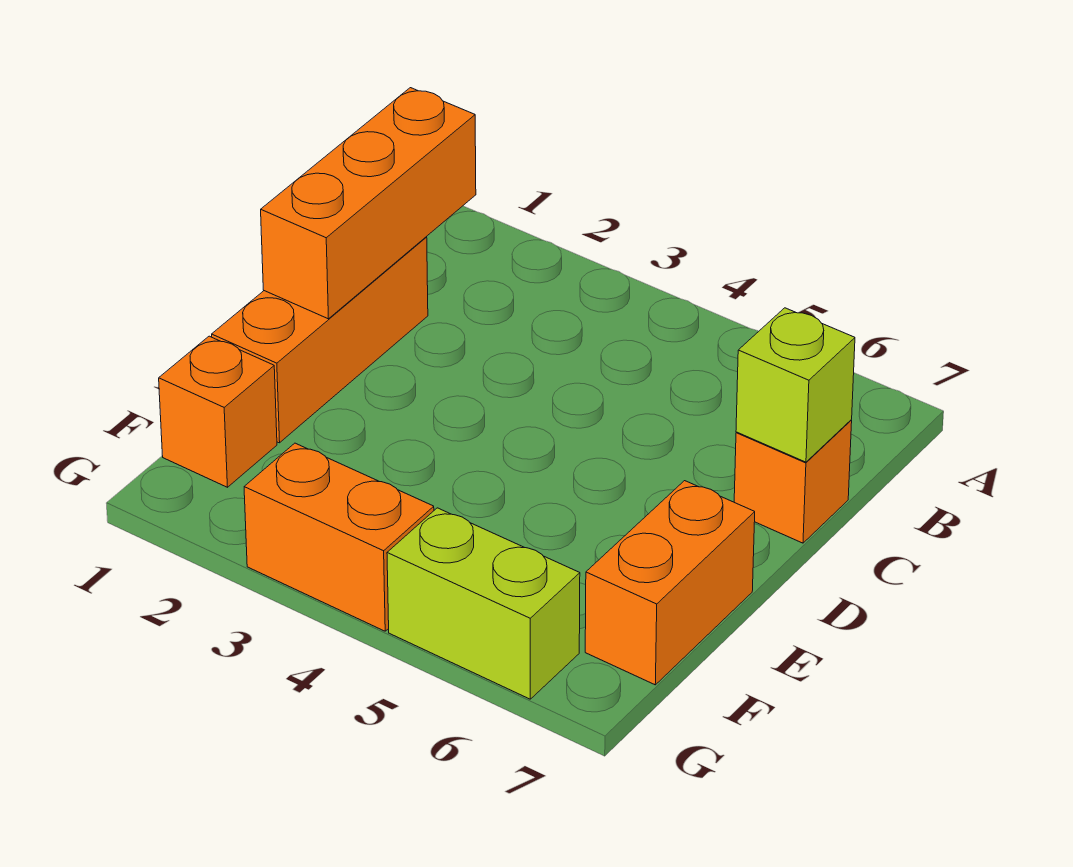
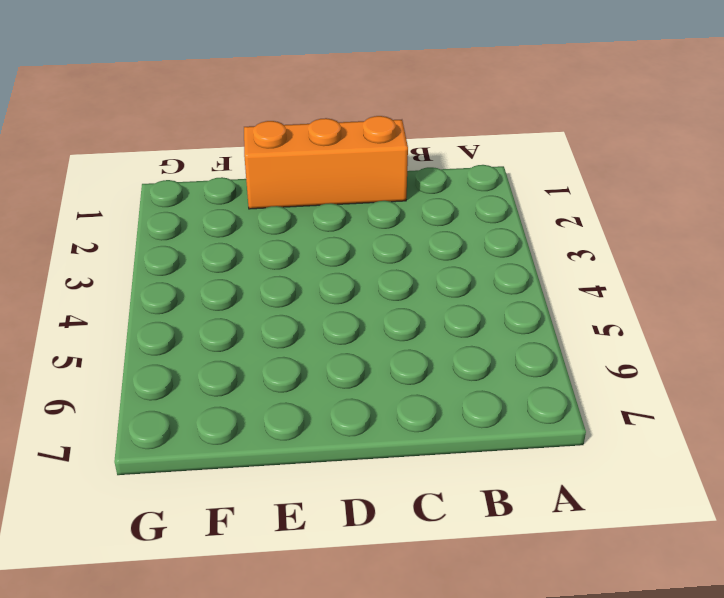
none -> orange 1x1 brick [734,420,852,543]
none -> orange 1x2 brick [585,481,755,685]

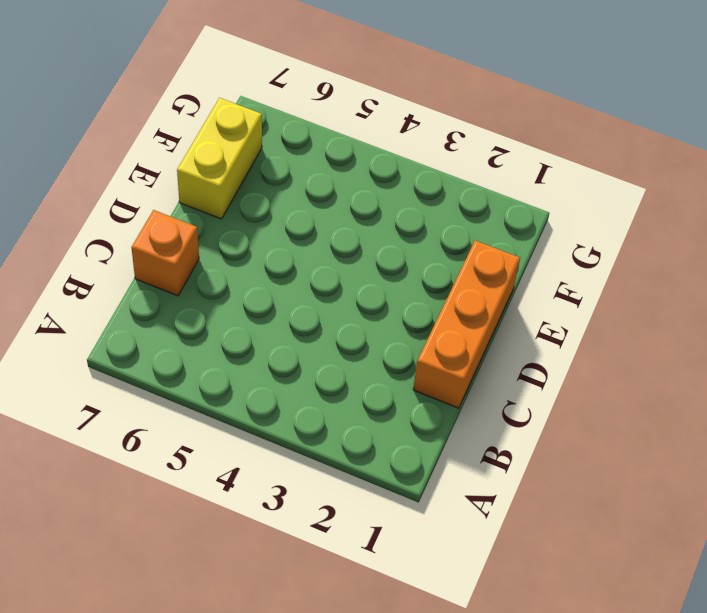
yellow 1x2 brick [177,98,262,219] -> orange 1x2 brick [585,481,755,685]
none -> orange 1x1 brick [159,336,277,487]
none -> orange 1x2 brick [244,443,434,631]

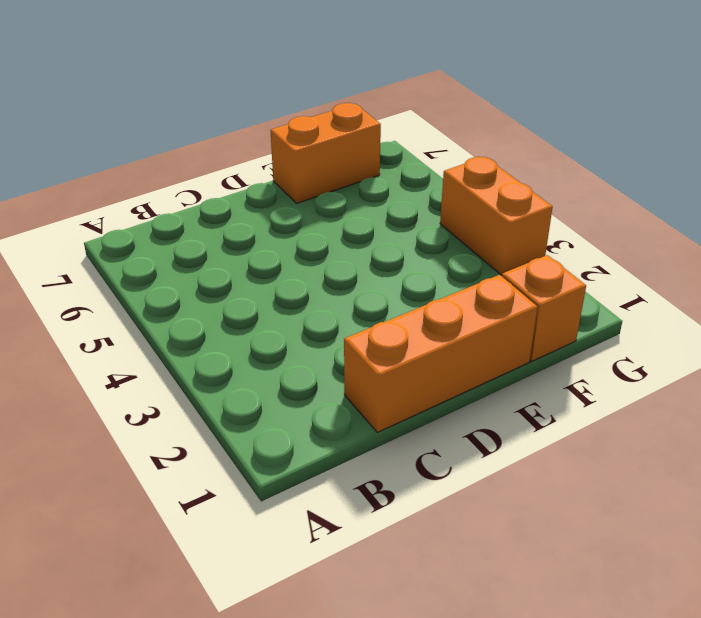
none -> orange 1x1 brick [734,420,852,543]
none -> lime 1x2 brick [387,508,580,699]

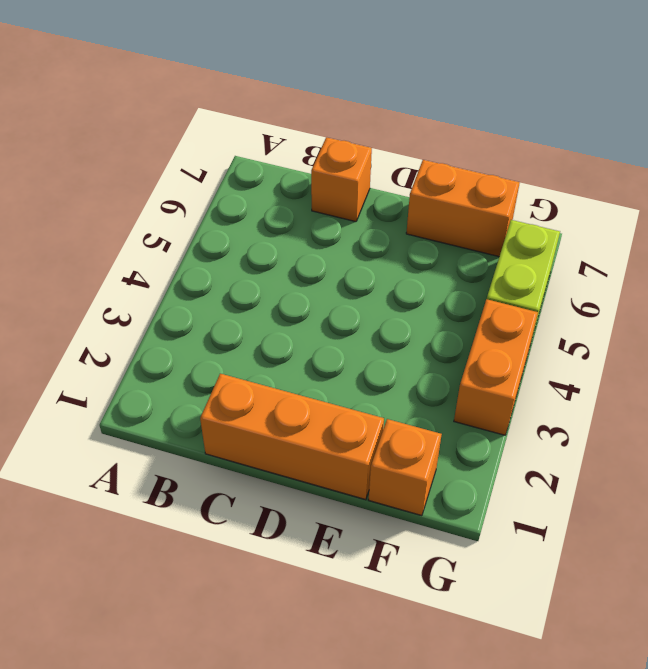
none -> orange 1x3 brick [261,88,476,319]
none -> lime 1x1 brick [736,308,855,462]

